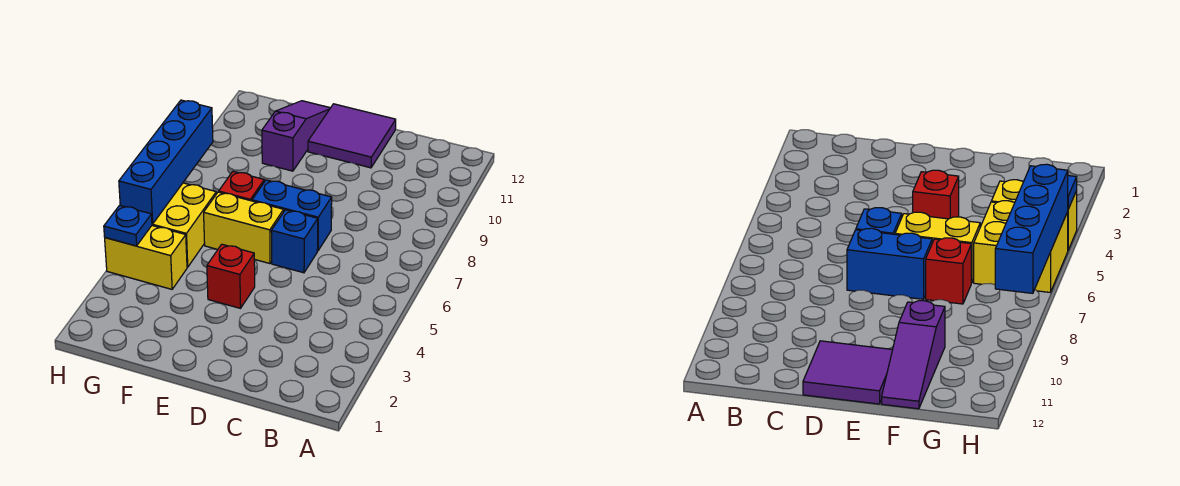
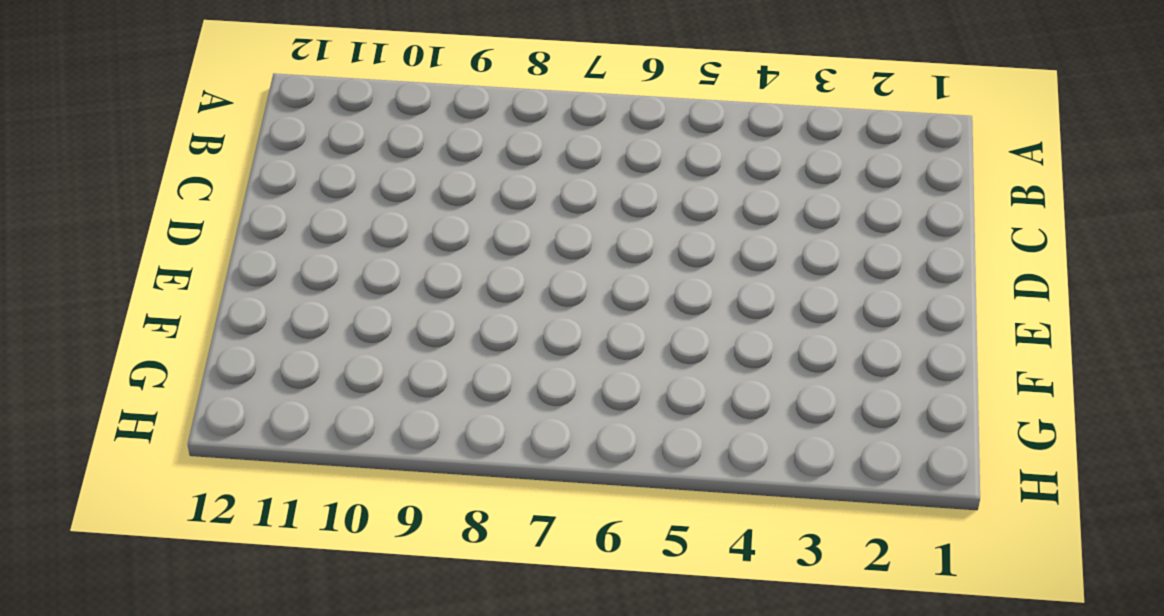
none -> blue 1x1 brick [271,210,318,273]
none -> blue 1x2 brick [252,180,332,251]

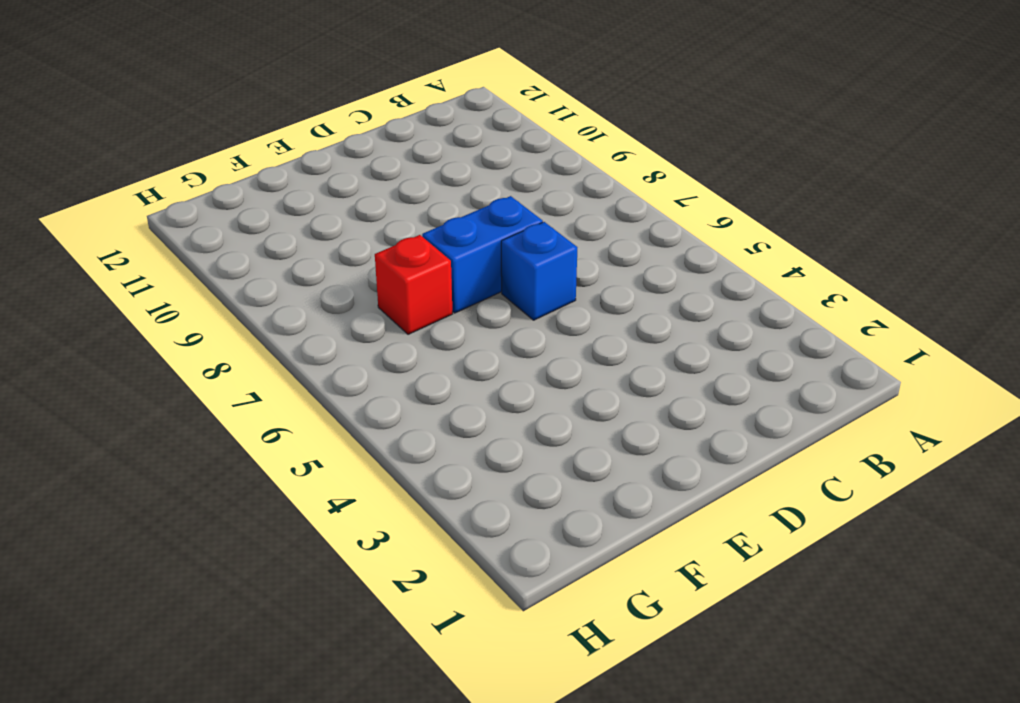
none -> purple 2x2 tile [308,104,396,168]
none -> red 1x1 brick [207,244,255,308]

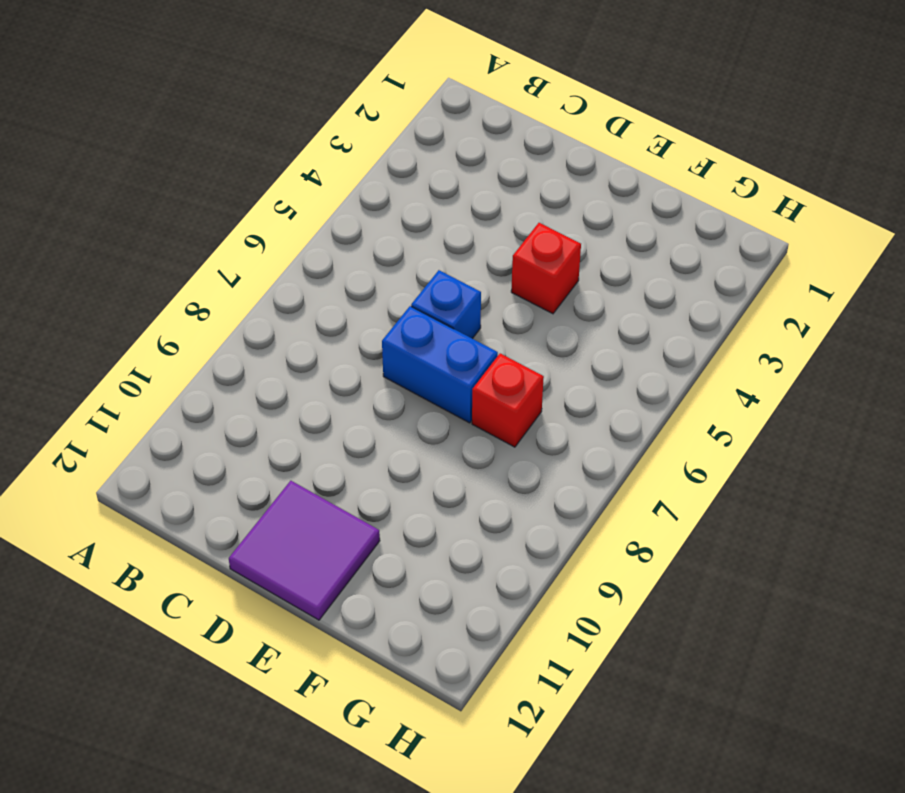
none -> yellow 1x2 brick [204,192,284,264]
none -> purple 1x3 slope [262,101,330,171]

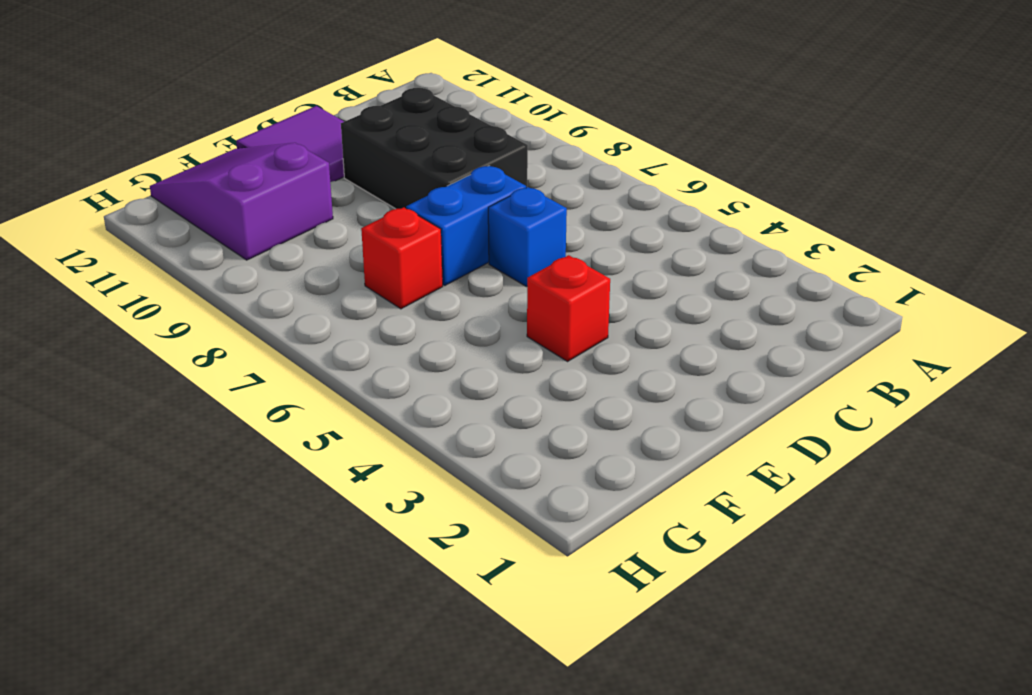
black 2x3 brick [341,88,528,209] -> none
purple 2x3 slope [150,143,333,260] -> purple 1x3 slope [262,101,330,171]
none -> yellow 1x2 brick [204,192,284,264]
none -> yellow 1x2 brick [105,226,187,289]

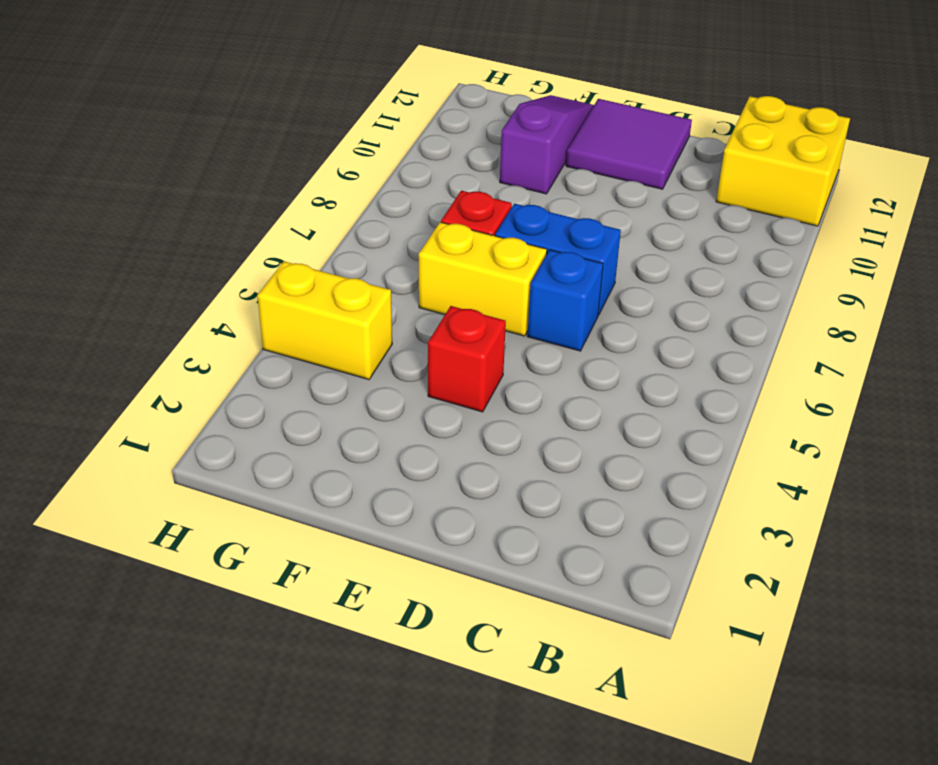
yellow 2x2 brick [716,96,850,226] -> yellow 2x2 brick moved to [152,183,216,267]
none -> blue 1x1 plate [104,205,152,246]
none -> blue 1x4 brick [119,100,213,224]

